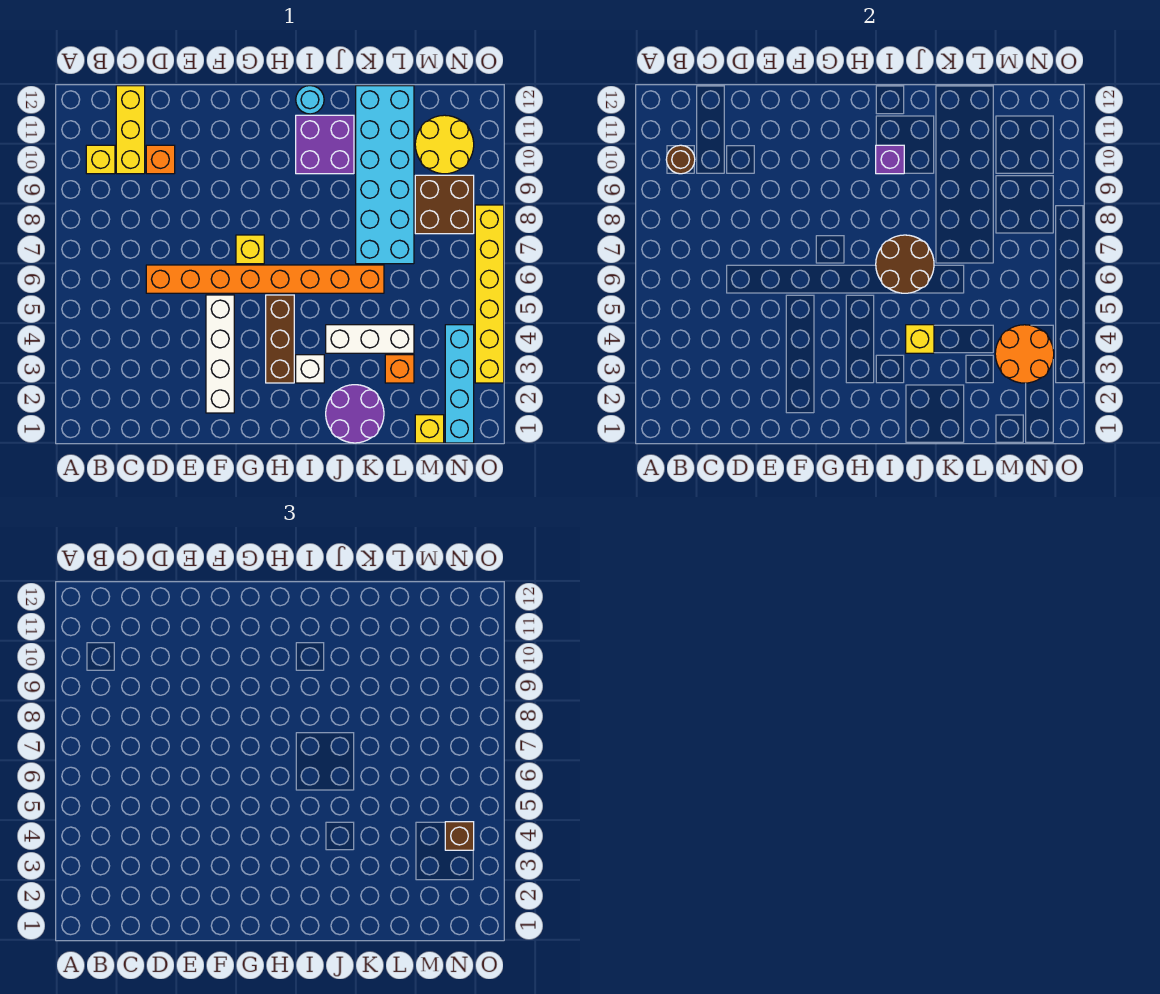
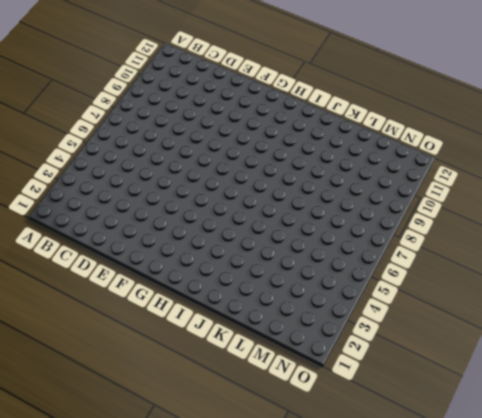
none -> yellow 1x1 brick [86,145,115,174]
none -> yellow 1x3 brick [116,86,145,174]
none -> orange 1x8 brick [146,265,384,293]

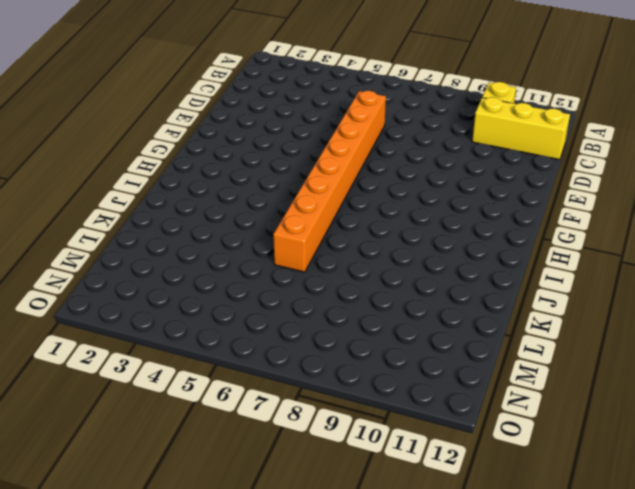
none -> orange 1x1 brick [146,145,175,174]
none -> white 1x4 brick [206,295,234,413]
none -> yellow 1x1 brick [236,235,264,264]

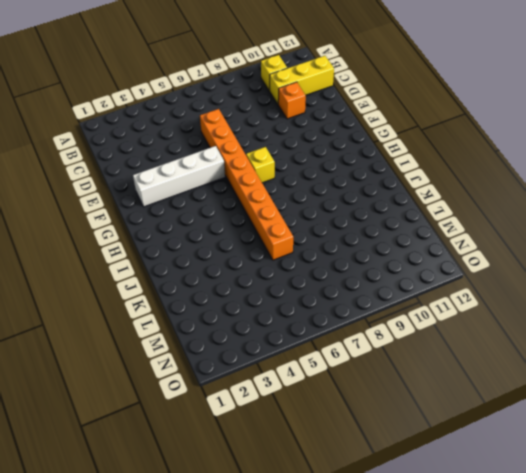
none -> brown 1x3 brick [266,295,294,383]
none -> white 1x1 brick [296,355,324,383]
none -> purple 2x2 brick [296,115,354,174]

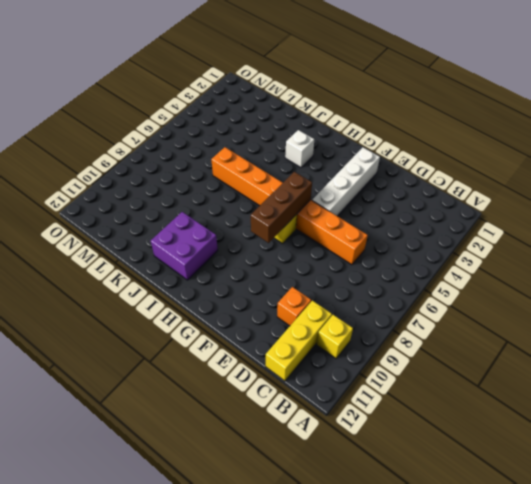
brown 1x3 brick [251,172,312,243] -> brown 1x3 brick moved to [266,295,294,383]
none -> cyan 1x1 round brick [296,86,324,114]
none -> purple 2x2 round brick [326,385,384,443]
none -> white 1x3 brick [326,325,414,353]

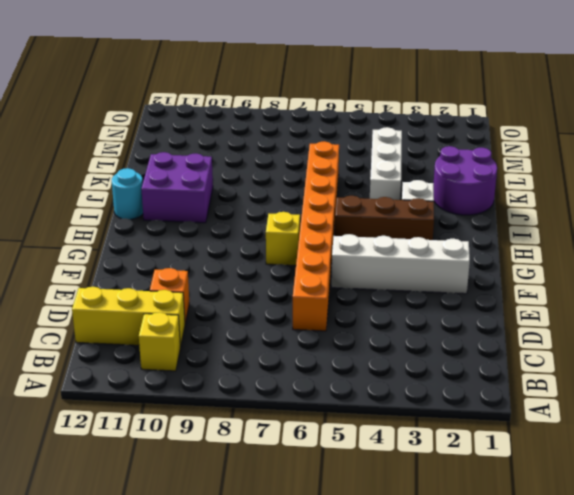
none -> cyan 2x6 brick [356,86,414,264]
none -> orange 1x1 brick [385,355,414,383]
none -> yellow 1x1 brick [415,415,444,443]

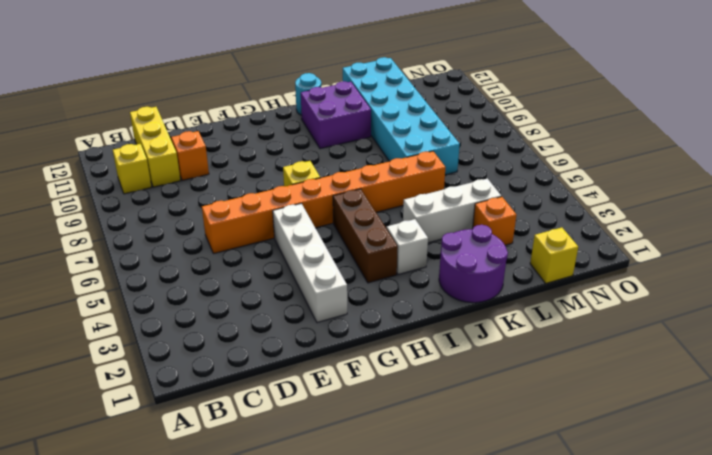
none -> brown 2x2 brick [415,175,474,234]
none -> yellow 2x2 round brick [415,115,474,174]
none -> cyan 1x4 brick [445,325,474,443]

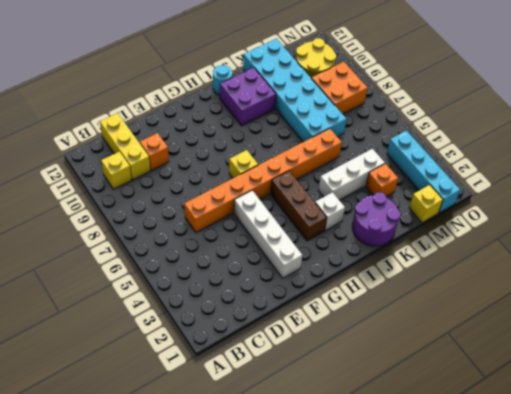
orange 2x2 brick [311,62,368,114] -> brown 2x2 brick [415,175,474,234]
none -> yellow 1x6 brick [475,205,504,383]
none -> brown 1x1 round brick [666,145,695,174]
none -> brown 2x2 round brick [876,235,934,293]

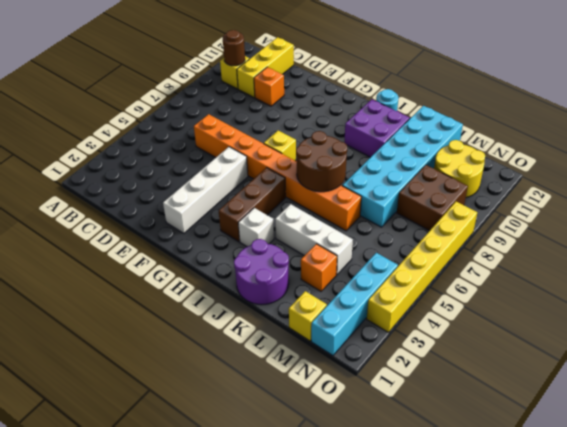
none -> purple 1x1 brick [876,145,904,174]
none -> yellow 1x1 brick [906,325,934,353]
none -> orange 2x2 round brick [995,325,1054,383]

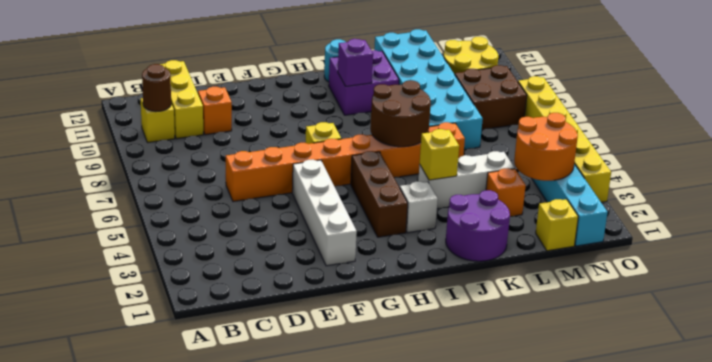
none -> brown 1x1 brick [445,822,474,850]

